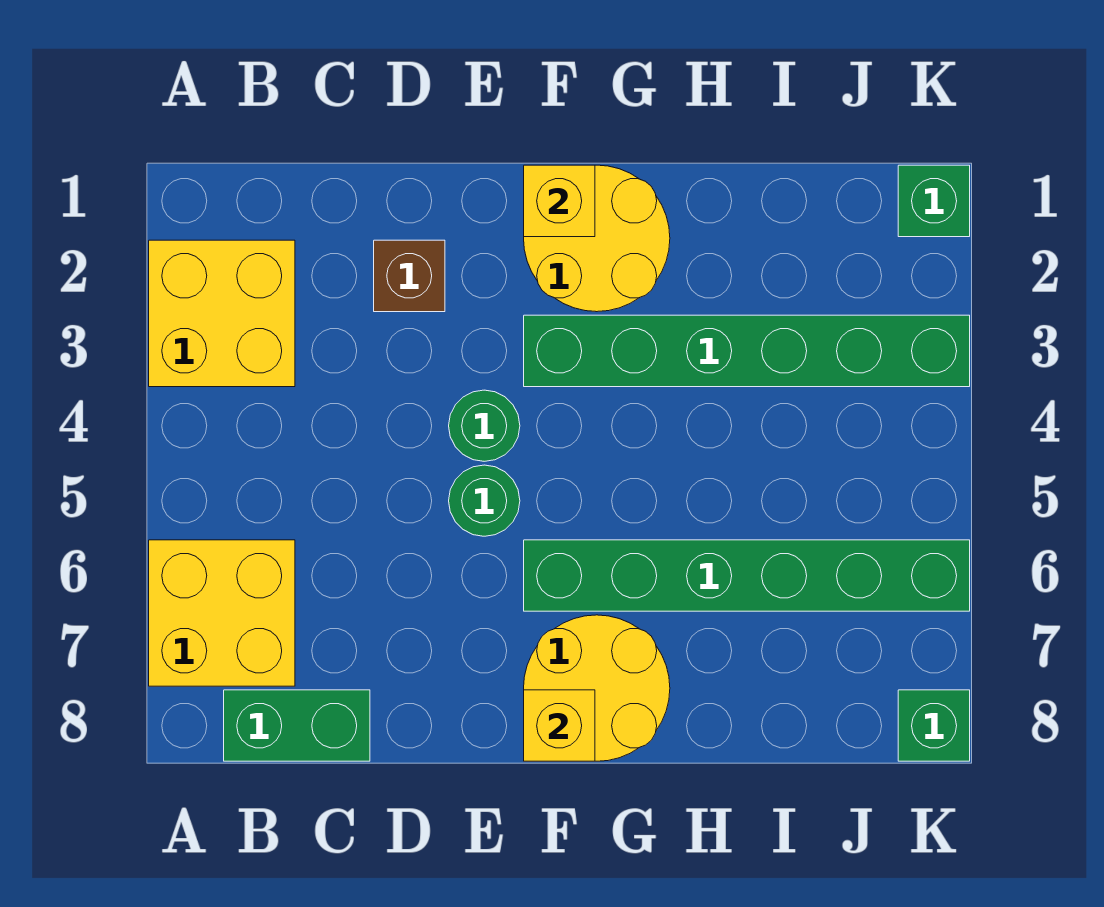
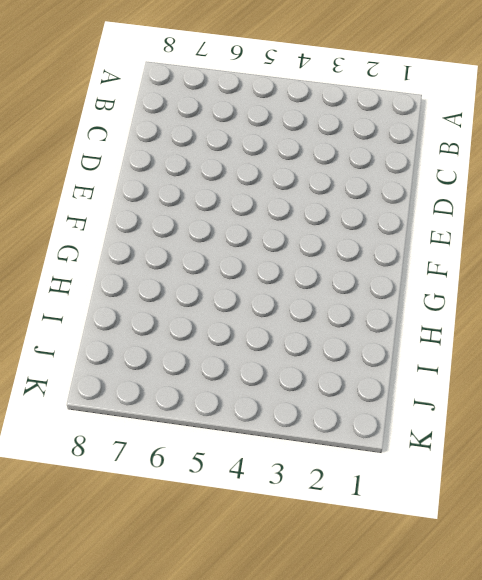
none -> yellow 2x2 brick [149,240,295,387]
none -> yellow 2x2 brick [149,540,295,686]
none -> green 1x2 brick [224,690,370,761]

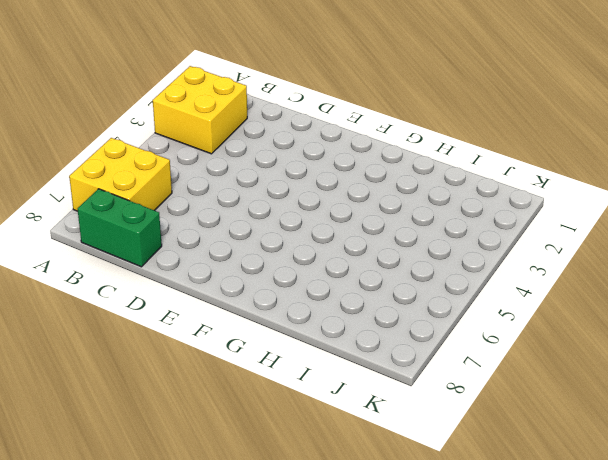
none -> brown 1x1 brick [374,240,445,312]
none -> green 1x1 round brick [449,390,520,461]
none -> green 1x1 round brick [449,465,520,536]

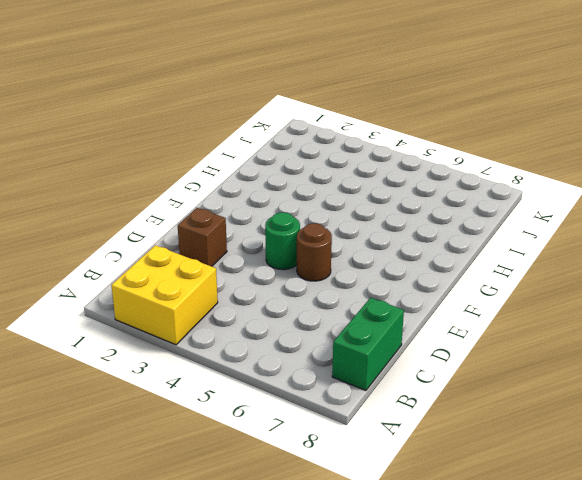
brown 1x1 round brick [297,223,332,281] -> green 1x1 round brick [449,465,520,536]
none -> yellow 2x2 brick [149,540,295,686]
none -> yellow 2x2 round brick [524,165,670,312]
none -> green 1x6 brick [524,315,970,387]

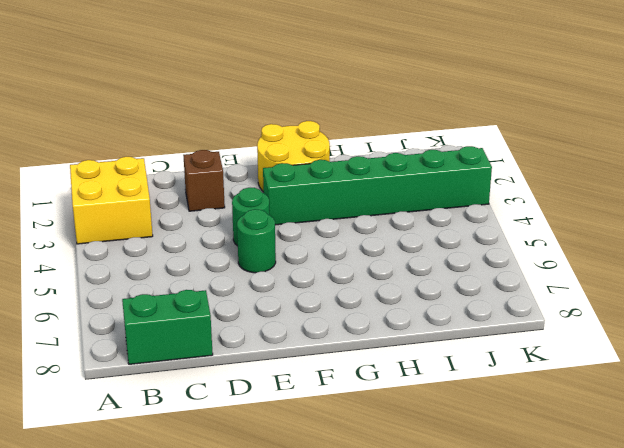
none -> yellow 2x2 brick [149,540,295,686]
none -> green 1x6 brick [524,540,970,611]
none -> yellow 2x2 round brick [524,615,670,761]

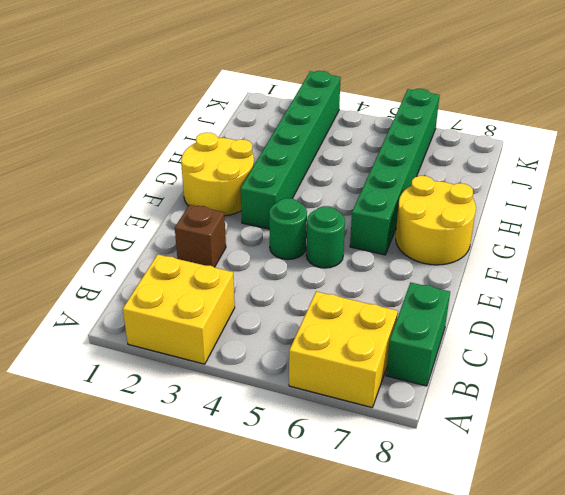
none -> green 1x1 brick [898,165,970,237]
none -> green 1x1 brick [898,690,970,761]
none -> yellow 1x1 brick [524,165,595,237]

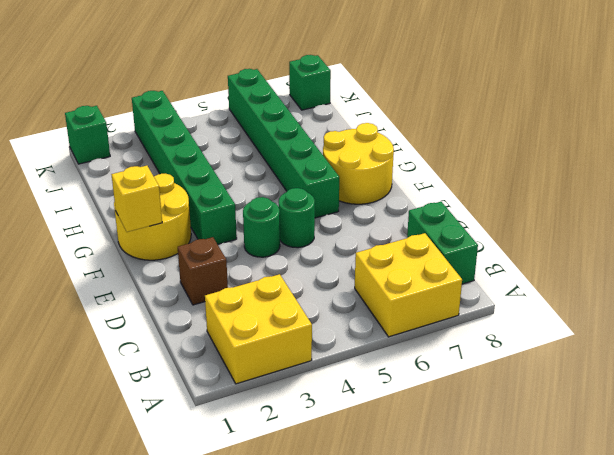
none -> yellow 1x1 brick [524,690,595,761]

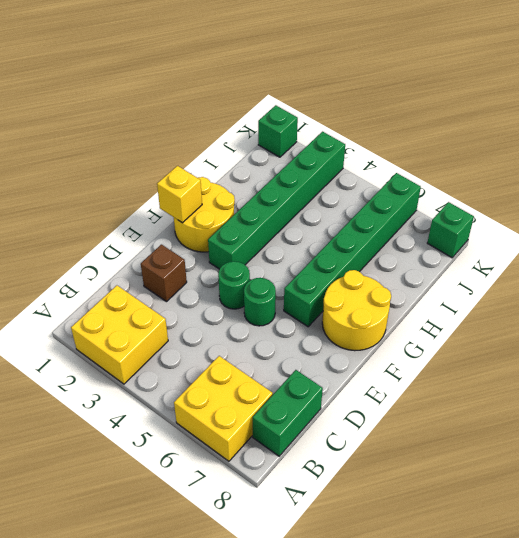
none -> yellow 1x1 brick [524,690,595,761]

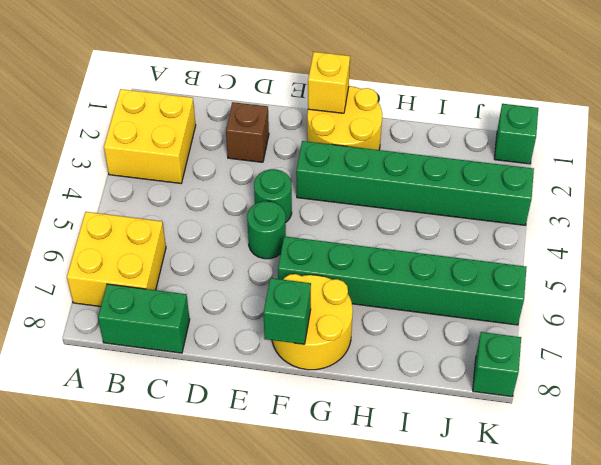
green 1x1 brick [263,278,311,344] -> yellow 1x1 brick [524,690,595,761]

